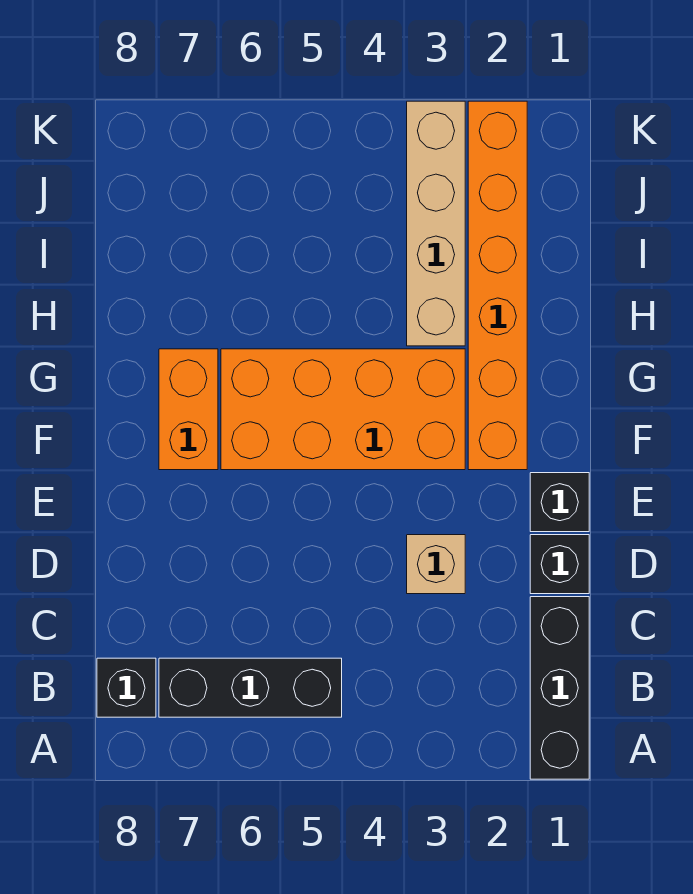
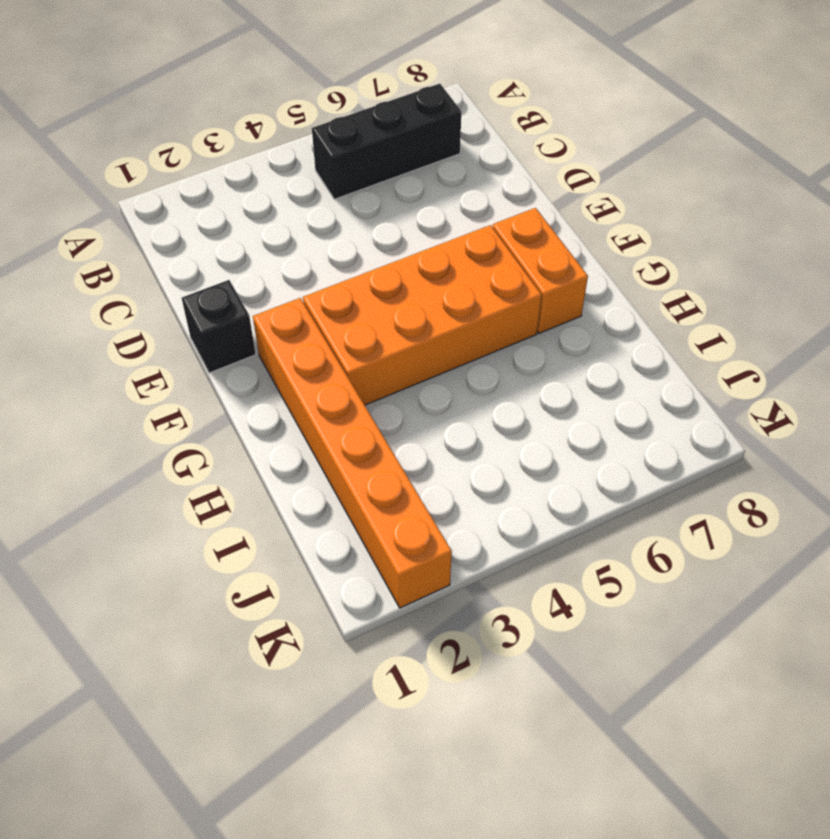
none -> black 1x3 brick [530,597,589,779]
none -> black 1x1 brick [97,658,156,717]

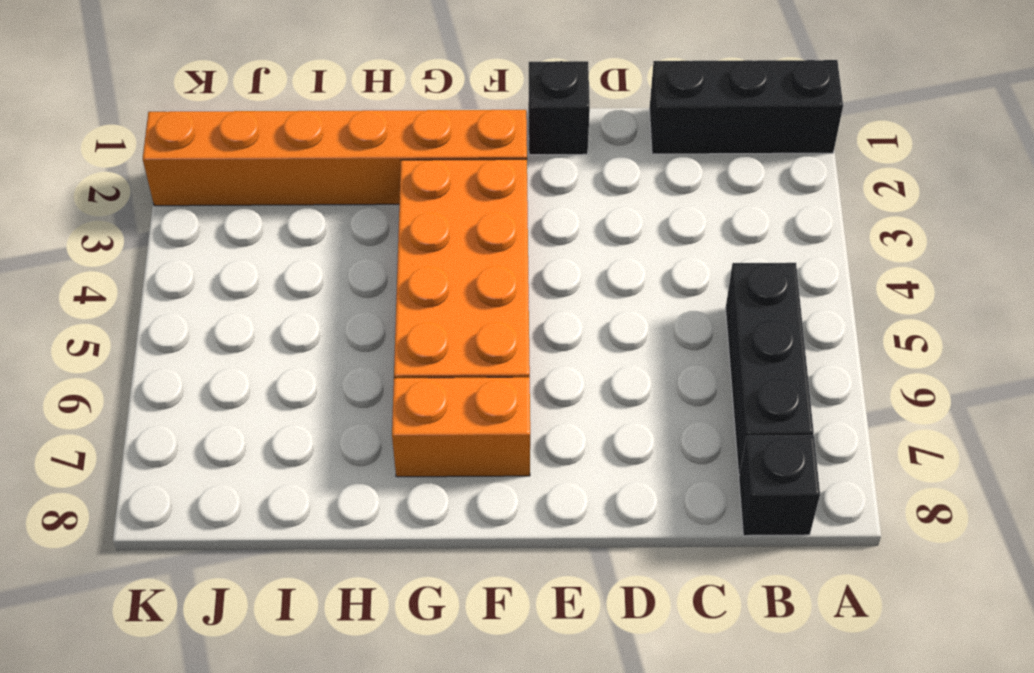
none -> black 1x1 brick [530,535,589,594]
none -> tan 1x1 brick [407,535,465,594]

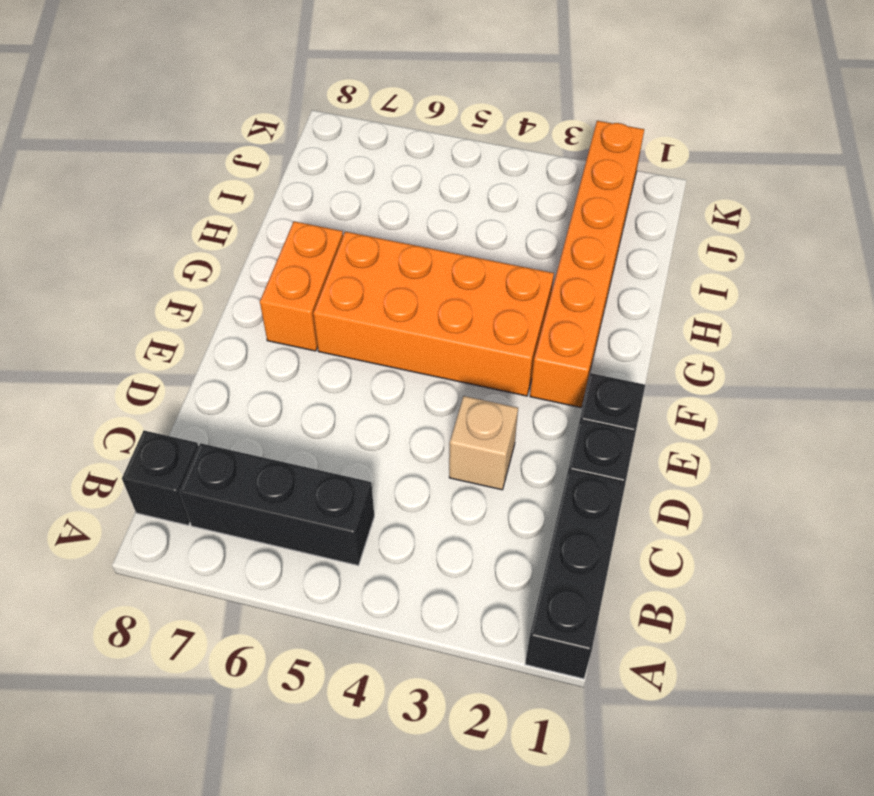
none -> tan 1x4 brick [407,101,465,346]

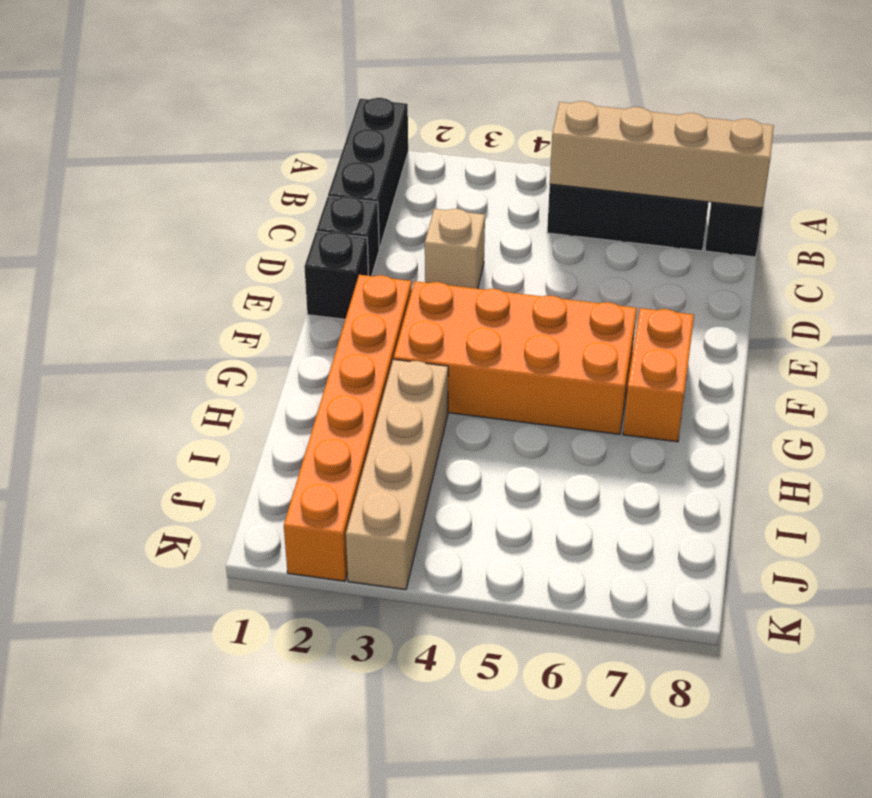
tan 1x4 brick [550,101,774,208] -> none

